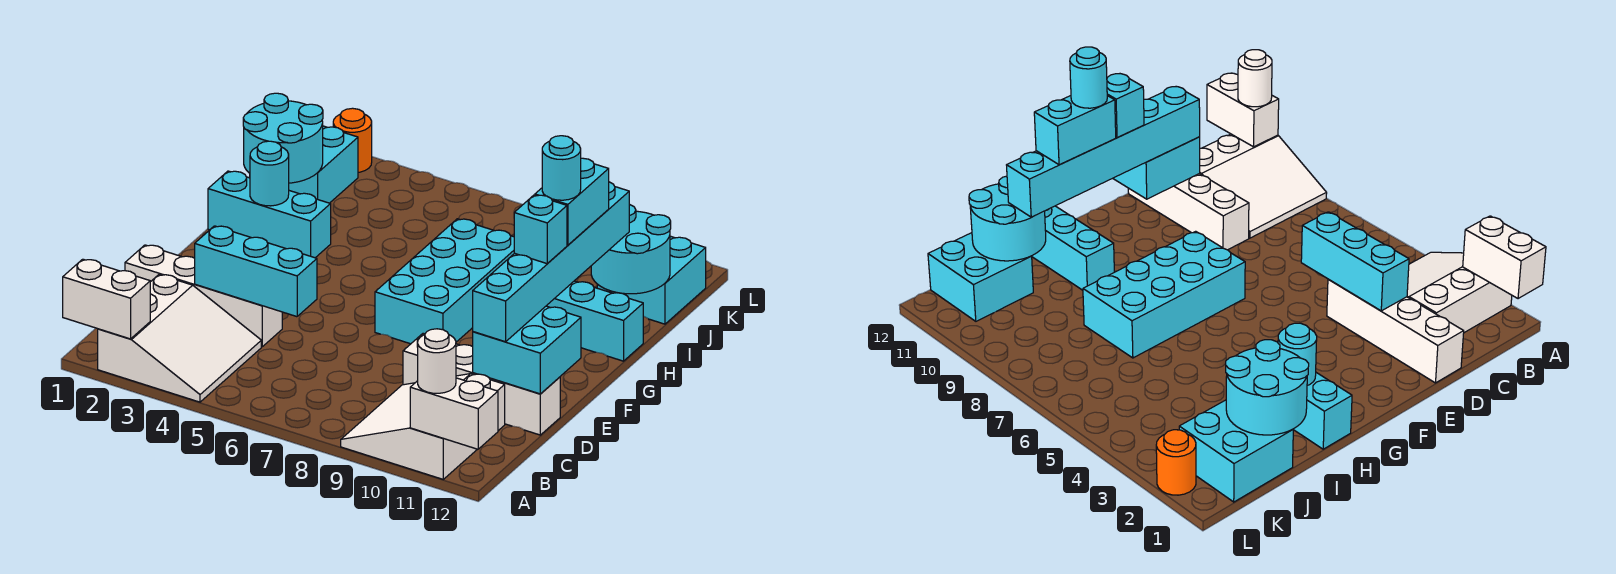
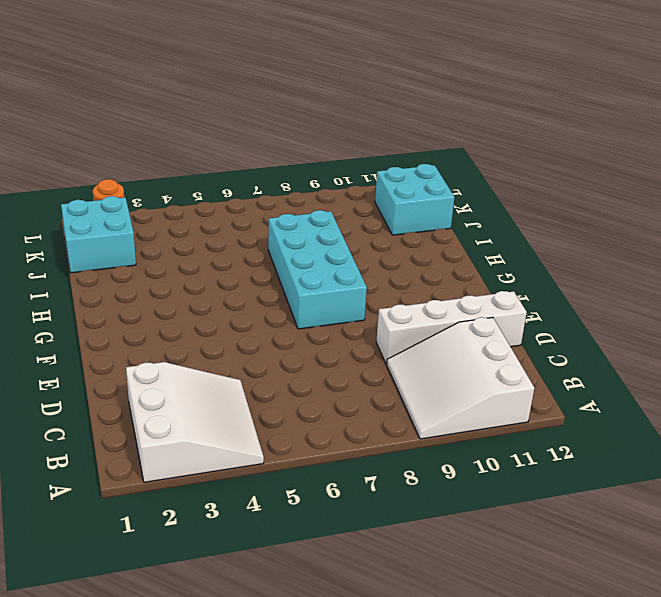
none -> white 1x4 brick [125,245,282,347]
none -> cyan 1x3 brick [208,171,331,258]
none -> cyan 1x3 brick [547,281,643,361]

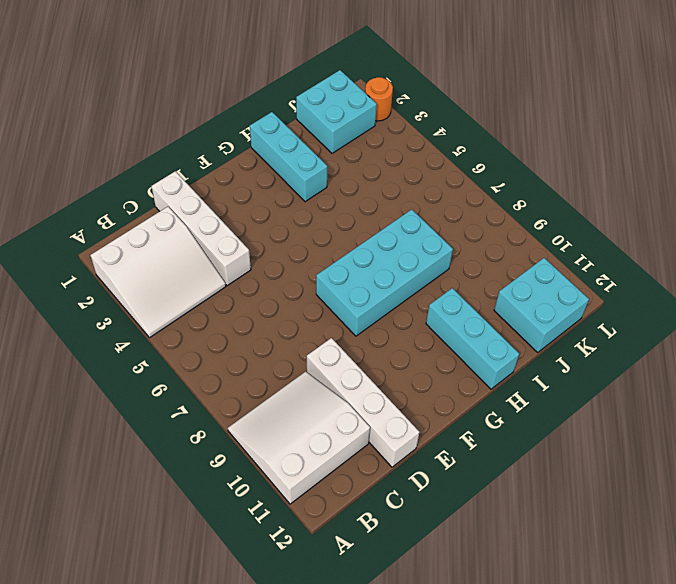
none -> white 1x2 brick [63,259,150,339]
none -> white 1x2 brick [410,378,498,449]
none -> cyan 1x3 brick [195,226,317,317]

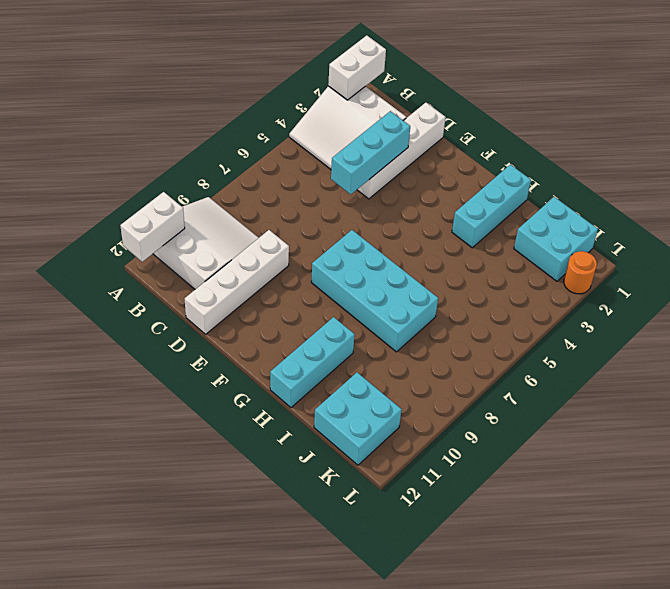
none -> cyan 2x2 brick [473,306,581,394]
none -> cyan 1x1 round brick [250,141,289,206]
none -> cyan 2x2 round brick [243,93,323,183]

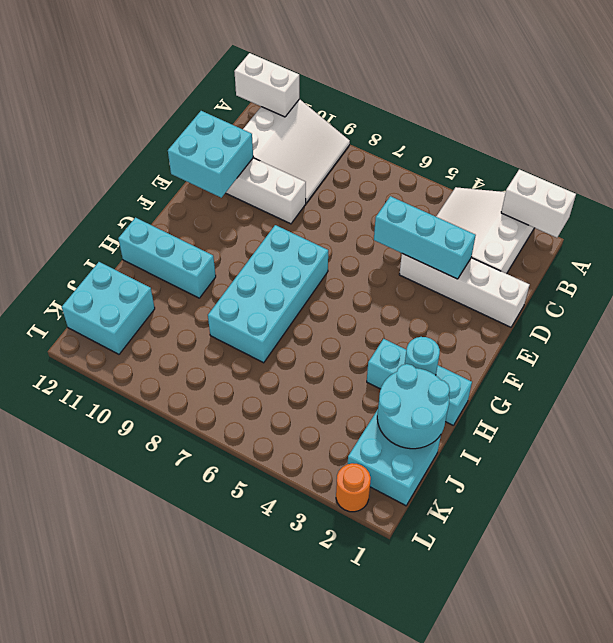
none -> cyan 2x2 round brick [591,204,671,294]
none -> white 1x1 round brick [418,329,456,393]
none -> cyan 1x6 brick [473,182,629,342]

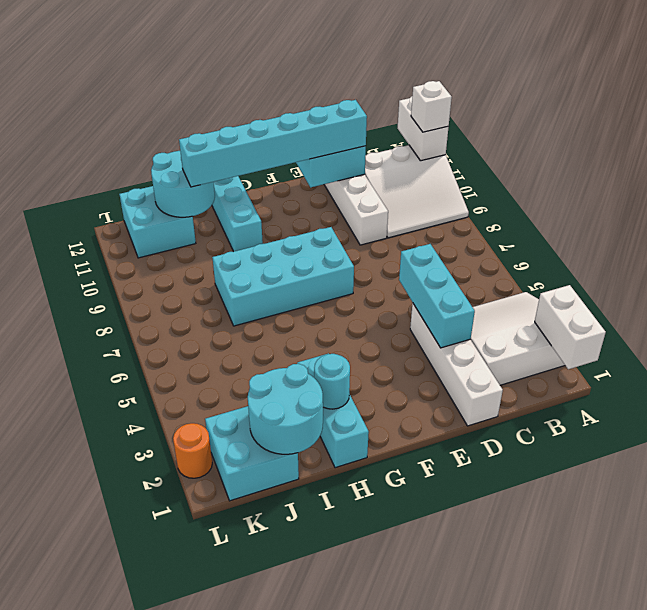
white 1x1 brick [411,81,452,132] -> white 1x1 round brick [418,329,456,393]
none -> cyan 1x1 brick [514,195,567,264]
none -> cyan 1x2 brick [535,158,609,245]
none -> cyan 1x1 round brick [542,136,581,200]

